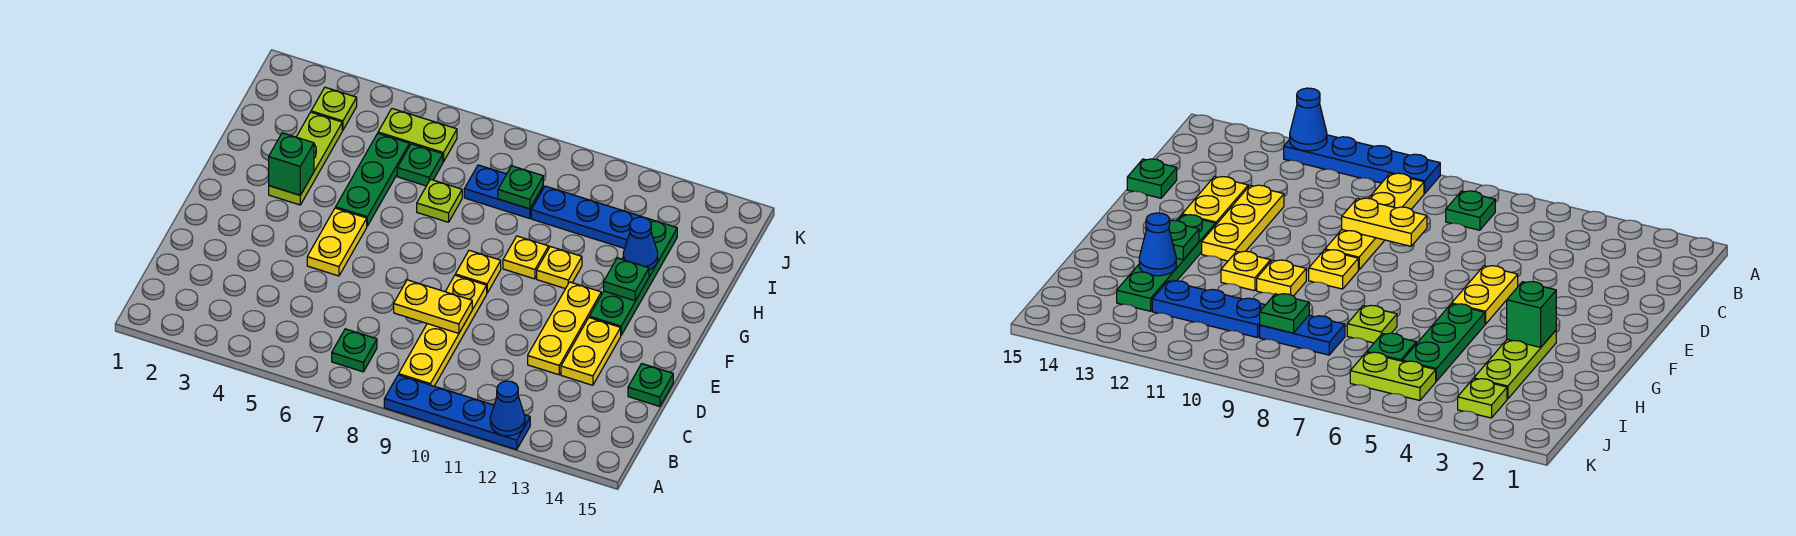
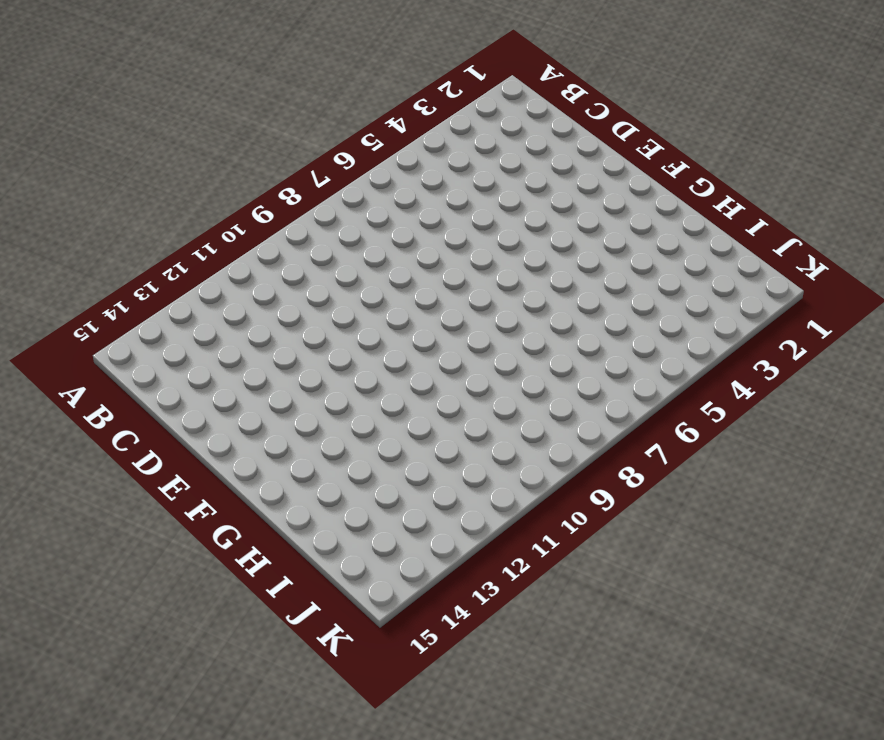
none -> blue 1x4 plate [384,375,530,450]
none -> green 1x1 plate [332,329,377,372]
none -> yellow 1x4 plate [399,275,487,386]

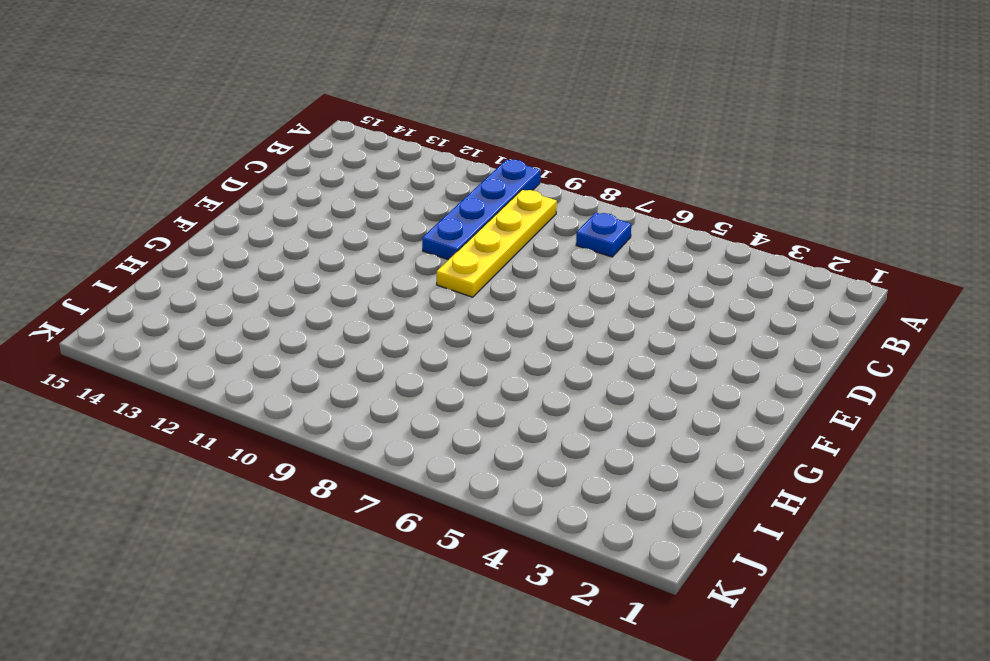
blue 1x4 plate [422,160,540,260] -> blue 1x4 plate turned to [384,375,530,450]
blue 1x1 plate [576,213,631,257] -> green 1x1 plate [332,329,377,372]
none -> yellow 1x3 plate [528,282,601,375]
none -> yellow 1x2 plate [561,318,621,385]
none -> green 1x1 plate [628,364,673,407]

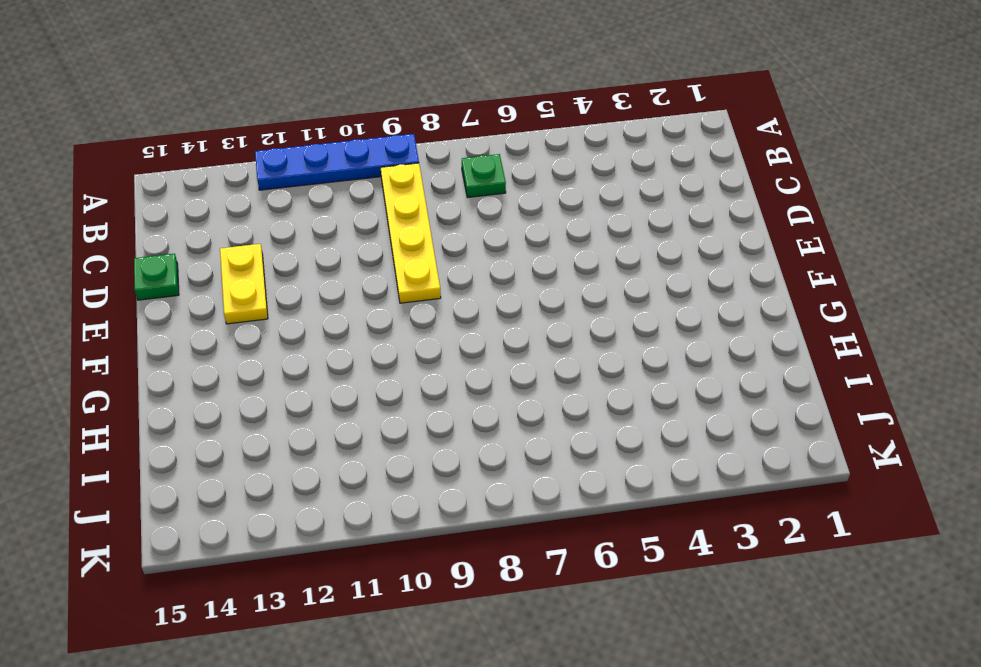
none -> yellow 1x3 plate [528,282,601,375]
none -> yellow 1x2 plate [307,208,367,276]
none -> yellow 1x1 plate [455,250,501,293]

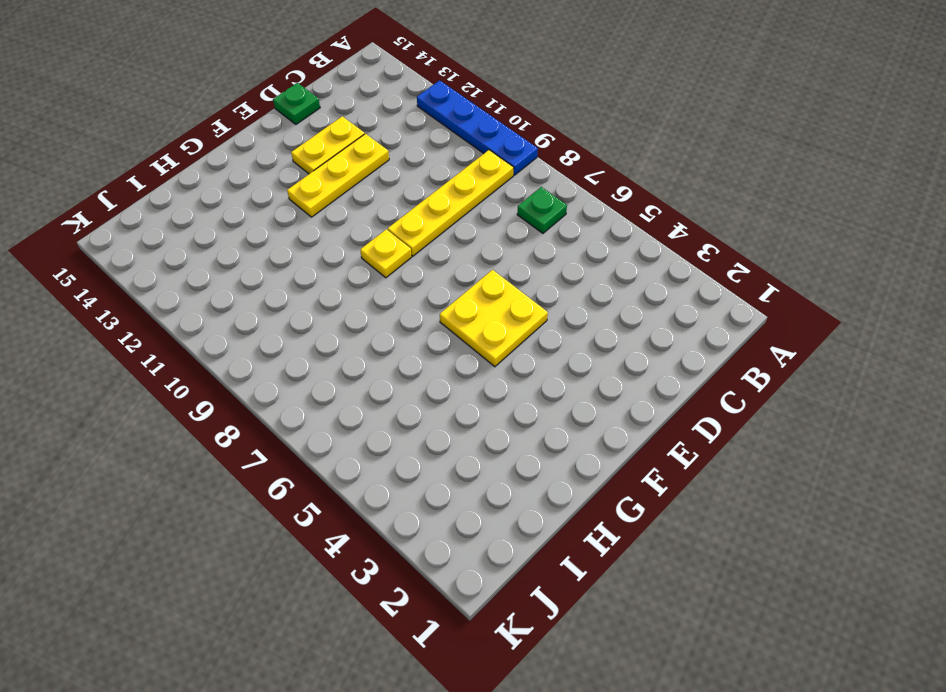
yellow 2x2 plate [440,270,548,367] -> yellow 1x2 plate [307,208,367,276]
none -> green 1x4 plate [589,218,677,335]
none -> lime 1x3 plate [269,112,342,205]
none -> green 1x3 plate [336,133,409,226]

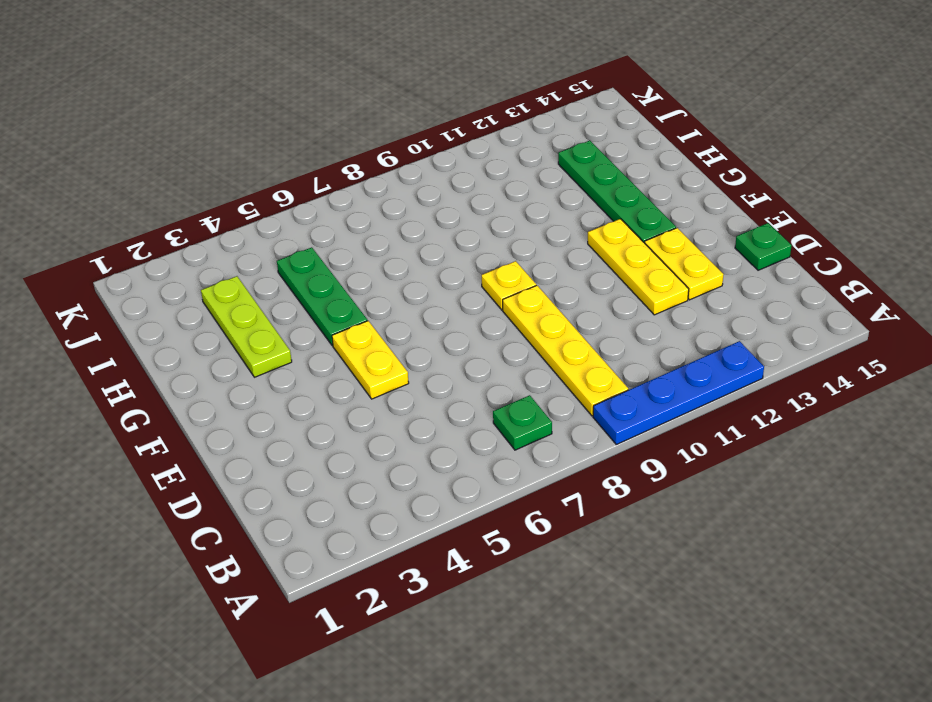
none -> yellow 1x1 plate [503,236,549,279]
none -> yellow 1x1 plate [537,247,582,289]
none -> lime 1x1 plate [417,179,462,222]

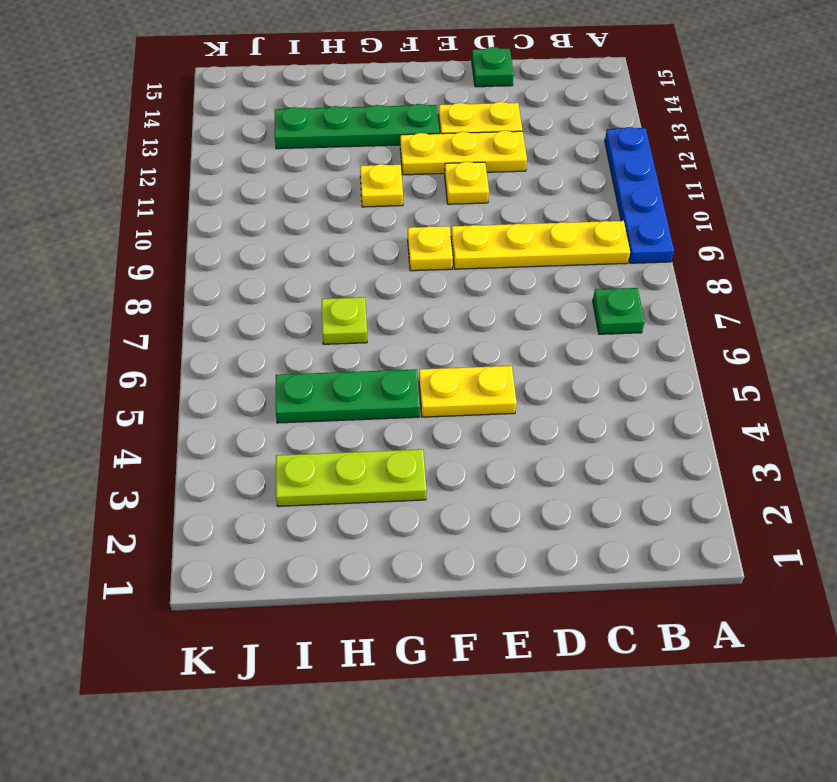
yellow 1x1 plate [445,162,489,204] -> yellow 1x1 plate moved to [503,236,549,279]
none -> green 1x1 plate [397,144,443,186]
none -> blue 1x2 plate [464,165,543,219]
none -> blue 1x3 plate [531,186,644,248]

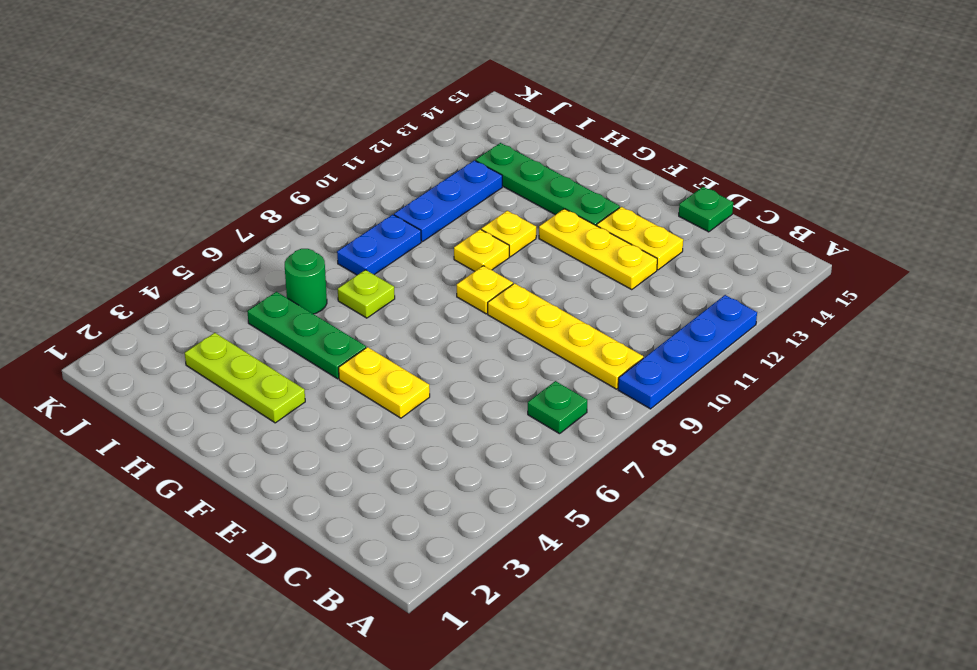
green 1x1 round brick [285,249,327,314] -> green 1x1 plate [397,144,443,186]
none -> lime 1x1 plate [311,87,357,130]
none -> lime 1x2 plate [378,109,457,162]
none -> blue 1x1 cone [490,381,525,436]

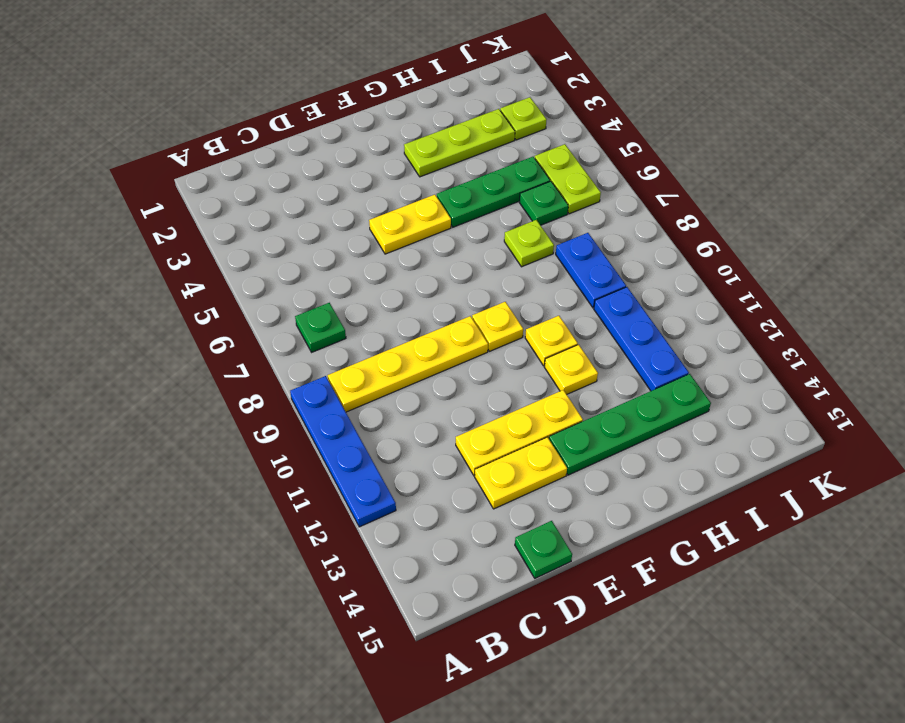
none -> blue 1x1 cone [490,381,525,436]
none -> yellow 1x2 plate [394,280,472,333]
none -> green 1x1 brick [269,133,314,195]

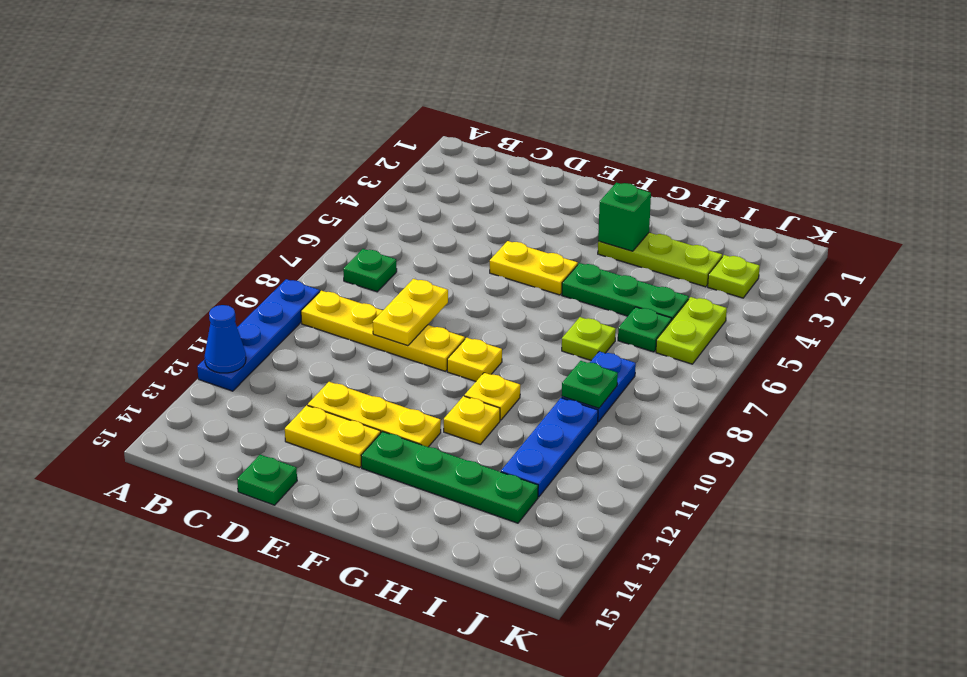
none -> green 1x1 plate [604,258,649,301]
none -> blue 1x1 cone [623,217,658,270]

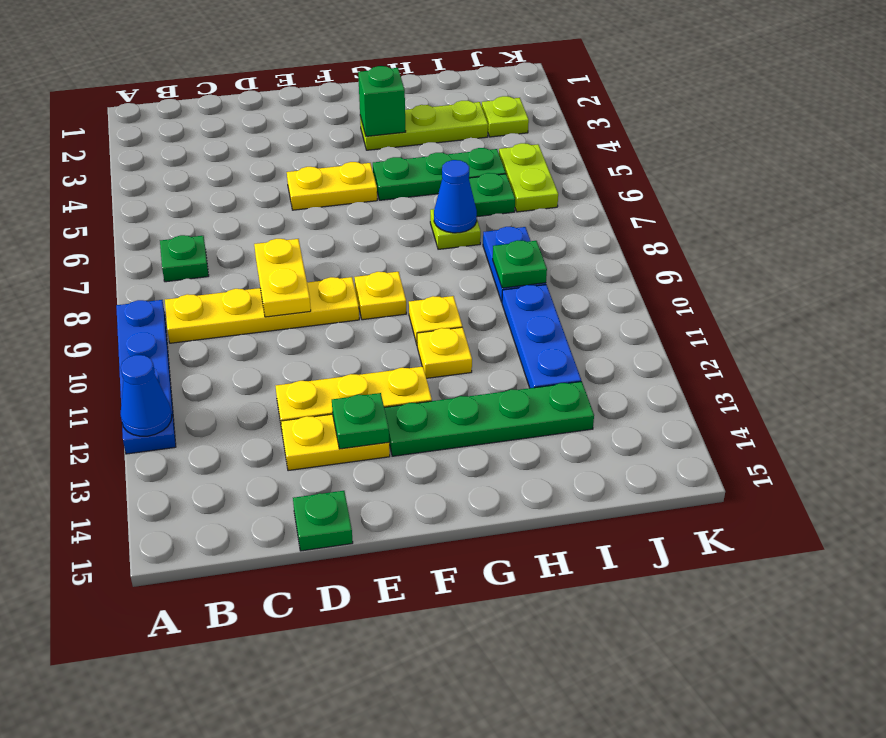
green 1x1 plate [332,393,389,449] -> green 1x1 plate moved to [604,258,649,301]
blue 1x1 cone [434,160,477,233] -> blue 1x1 cone moved to [623,217,658,270]

